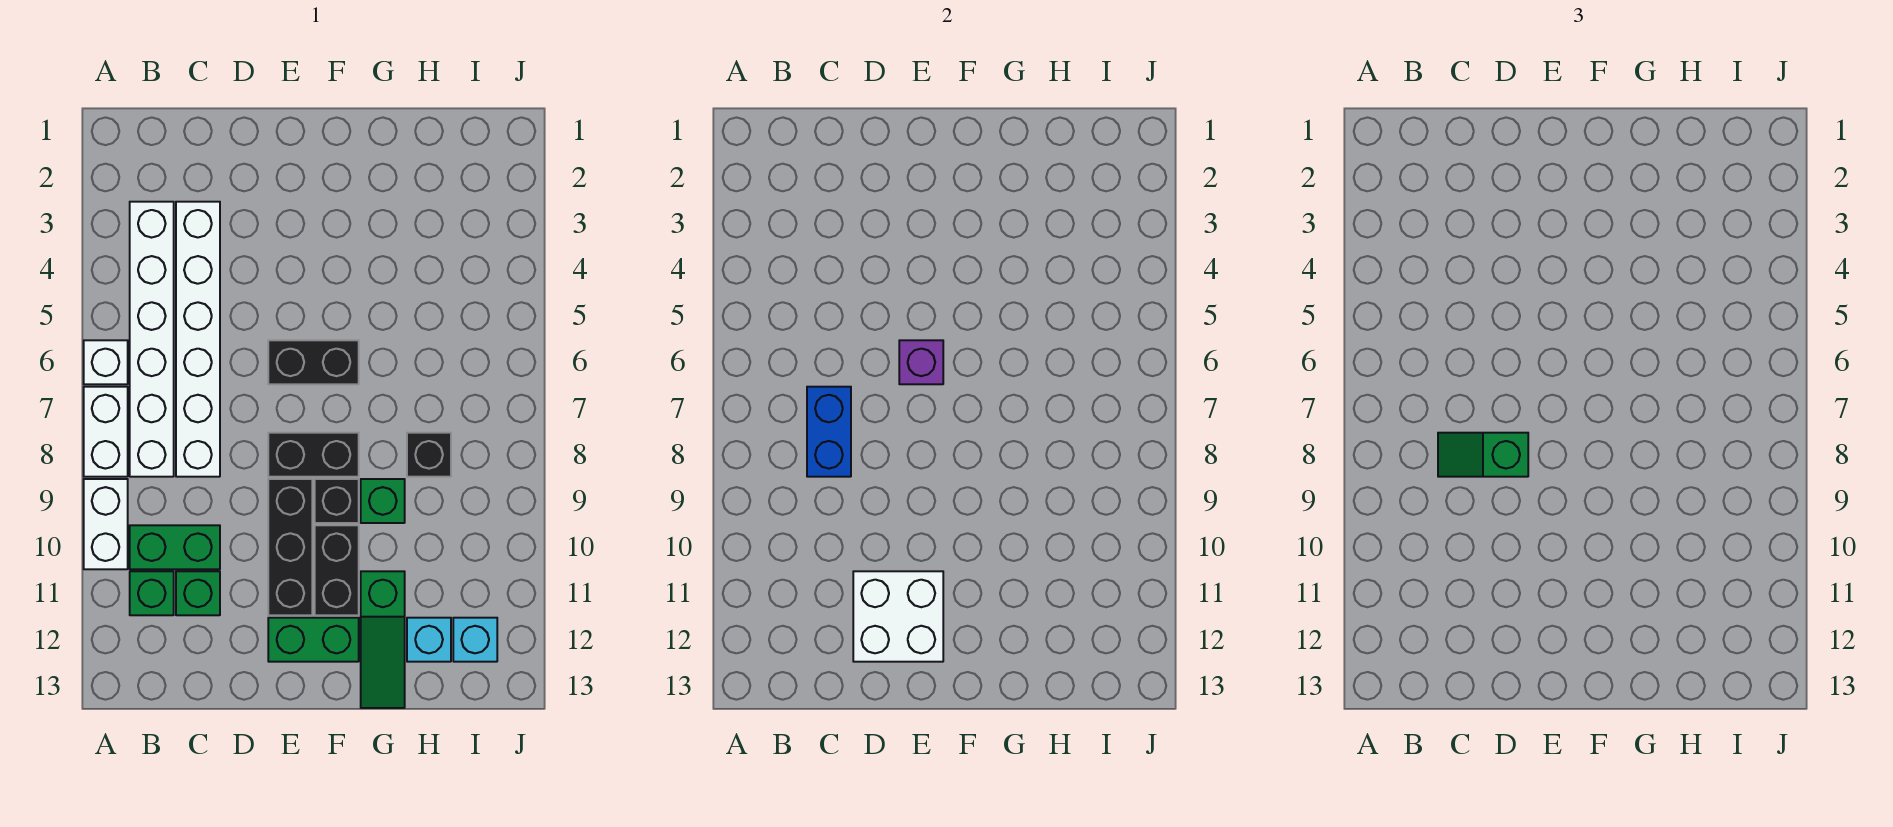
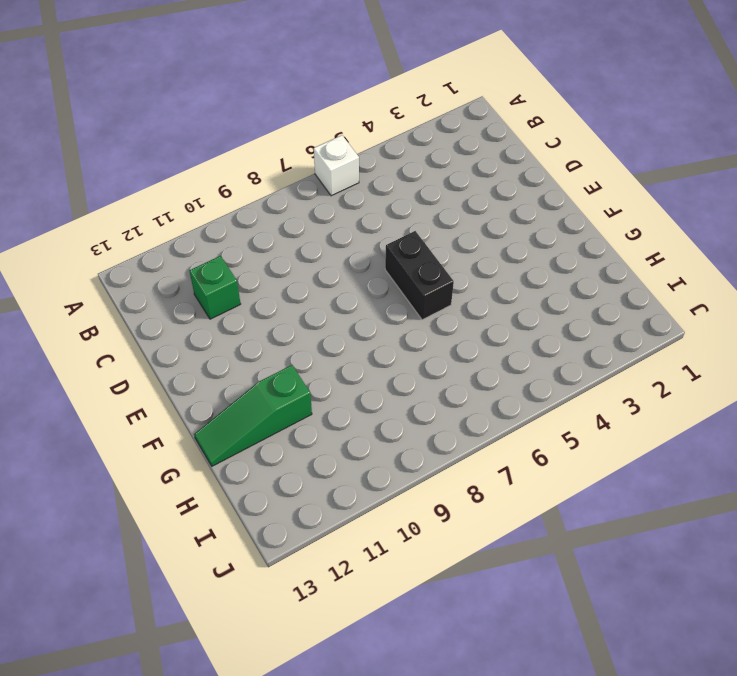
none -> white 1x2 brick [84,387,128,477]
none -> white 1x2 brick [84,479,128,569]
none -> white 1x6 brick [130,202,174,477]

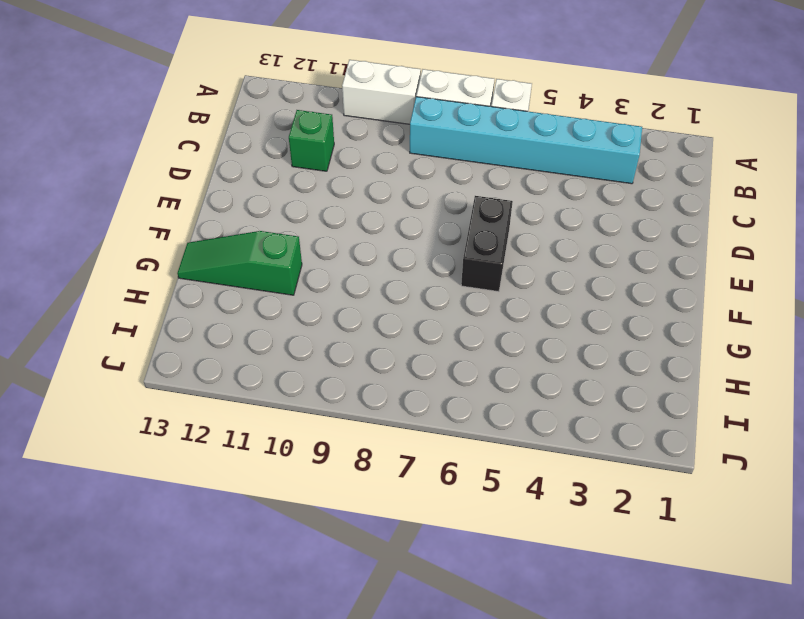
cyan 1x6 brick [410,97,642,184] -> white 1x6 brick [130,202,174,477]
none -> green 1x2 brick [130,525,220,569]
none -> green 1x1 brick [130,571,174,615]
none -> white 1x6 brick [176,202,220,477]

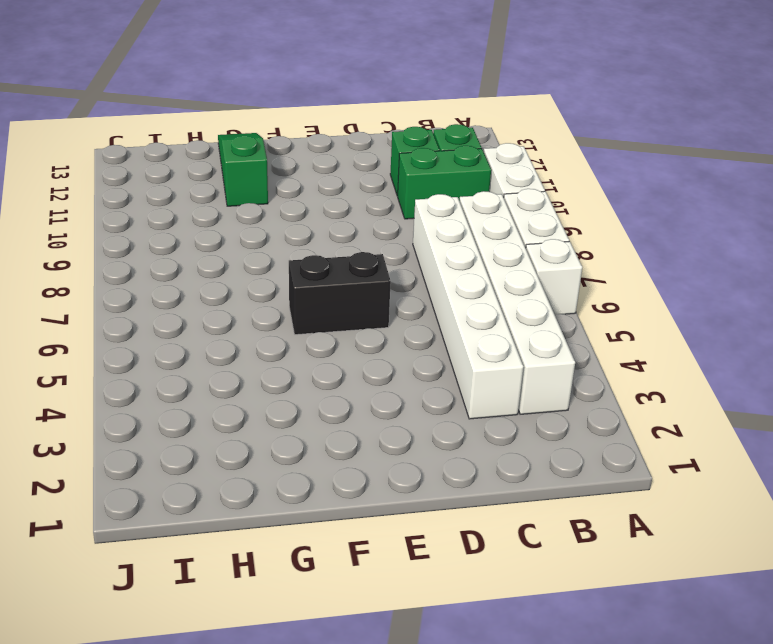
none -> black 1x2 brick [268,433,359,477]
none -> black 1x3 brick [268,479,312,615]
none -> green 1x2 brick [268,618,359,662]

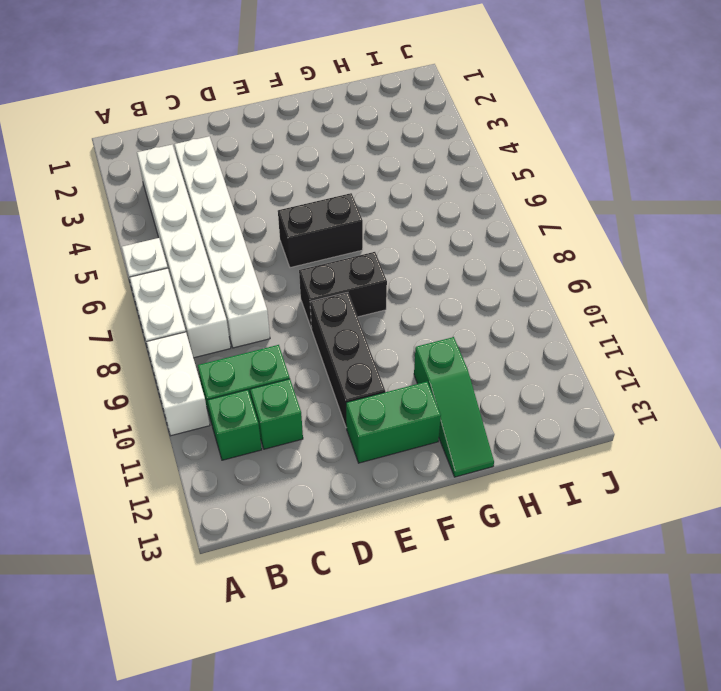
none -> black 1x1 brick [315,479,359,523]
none -> black 1x2 brick [315,525,359,615]
none -> green 1x1 brick [361,479,405,523]

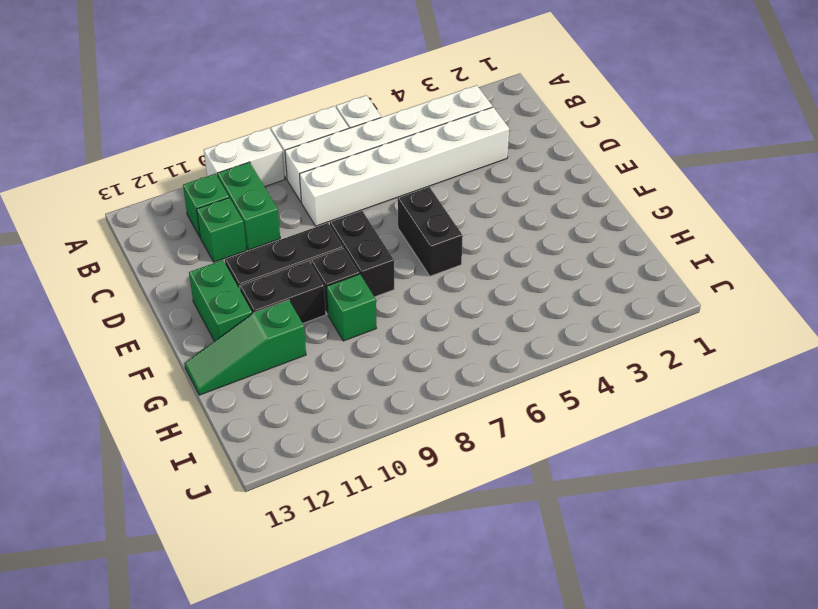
none -> black 1x1 brick [407,433,451,477]
none -> cyan 1x1 brick [407,618,451,662]
none -> cyan 1x1 brick [453,618,497,662]

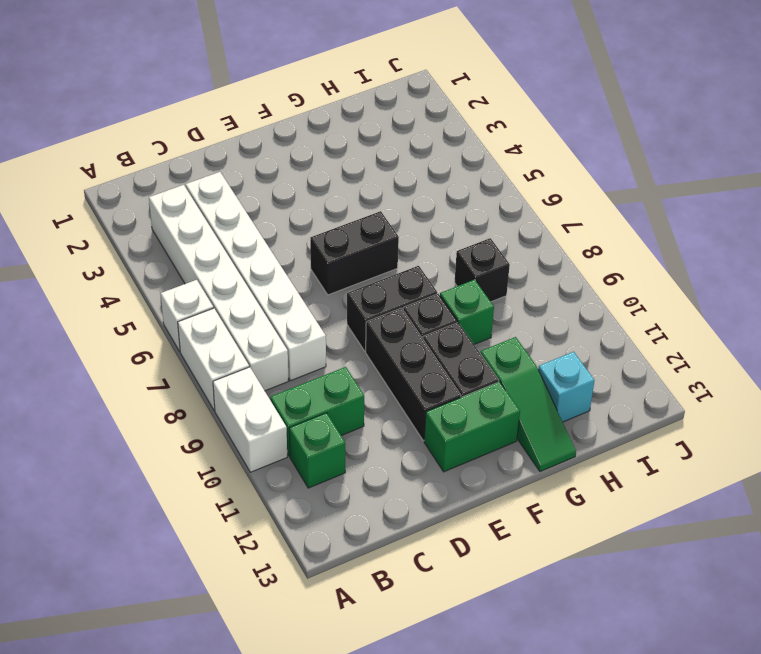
none -> green 1x1 brick [176,571,220,615]
none -> cyan 1x1 brick [453,618,497,662]
none -> blue 1x2 brick [807,387,851,477]

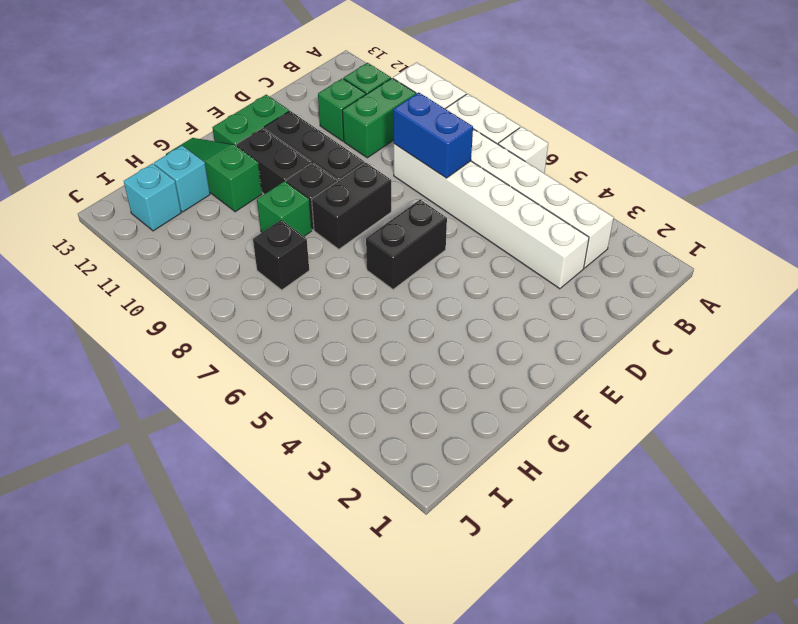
none -> white 2x2 brick [853,571,943,662]
none -> purple 1x1 brick [899,340,943,384]
none -> green 1x2 slope [1438,433,1528,477]

